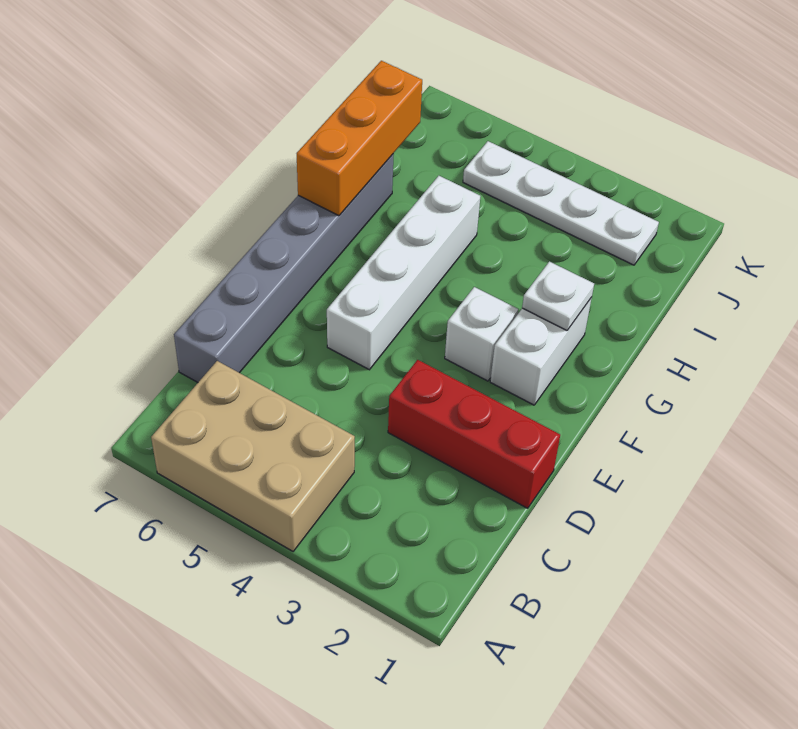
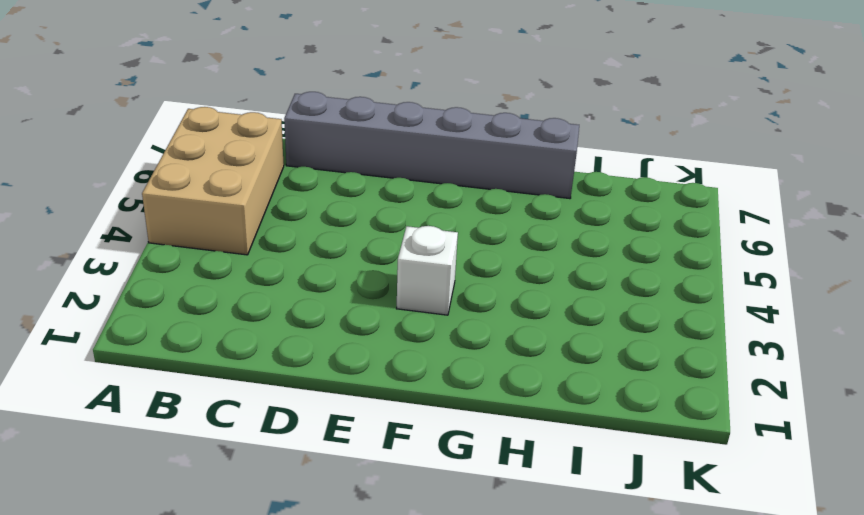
none -> red 1x3 brick [388,360,560,508]
none -> white 1x4 brick [327,176,480,370]

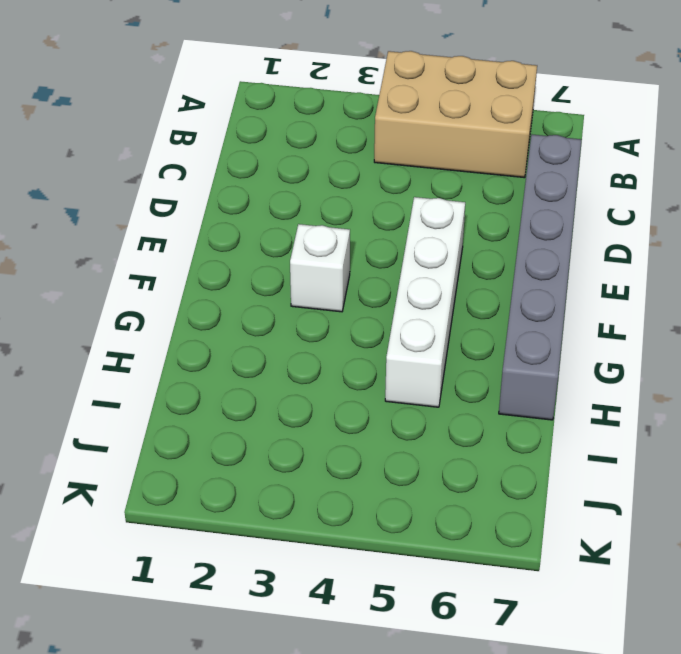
none -> red 1x3 brick [388,360,560,508]
none -> white 1x2 brick [490,297,592,405]

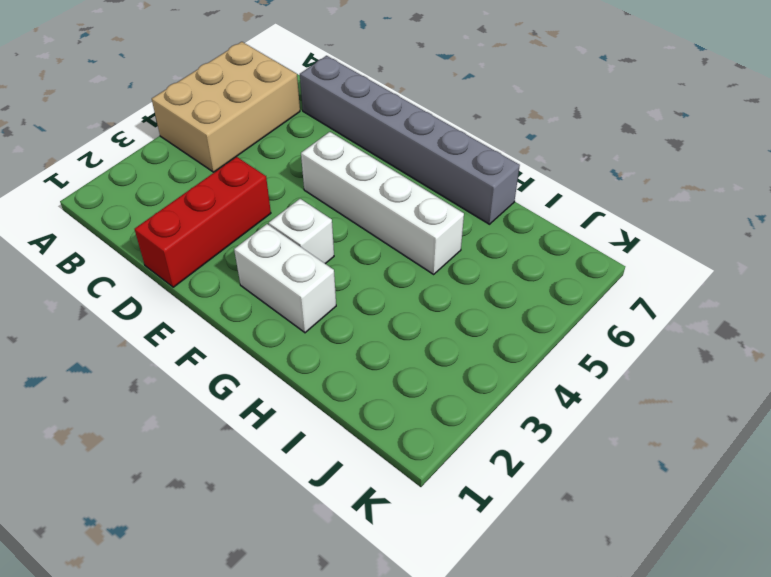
none -> white 1x4 plate [463,141,659,265]
none -> white 1x1 plate [522,262,594,330]

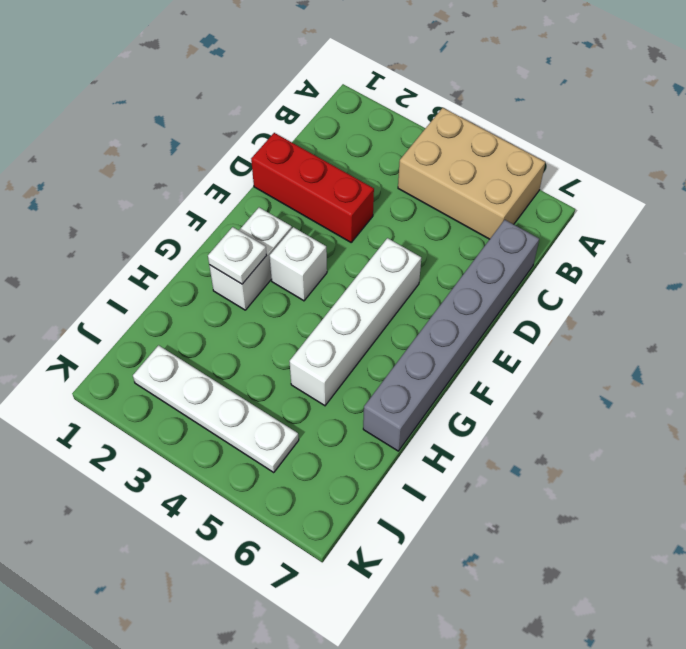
none -> orange 1x3 brick [297,61,422,216]

